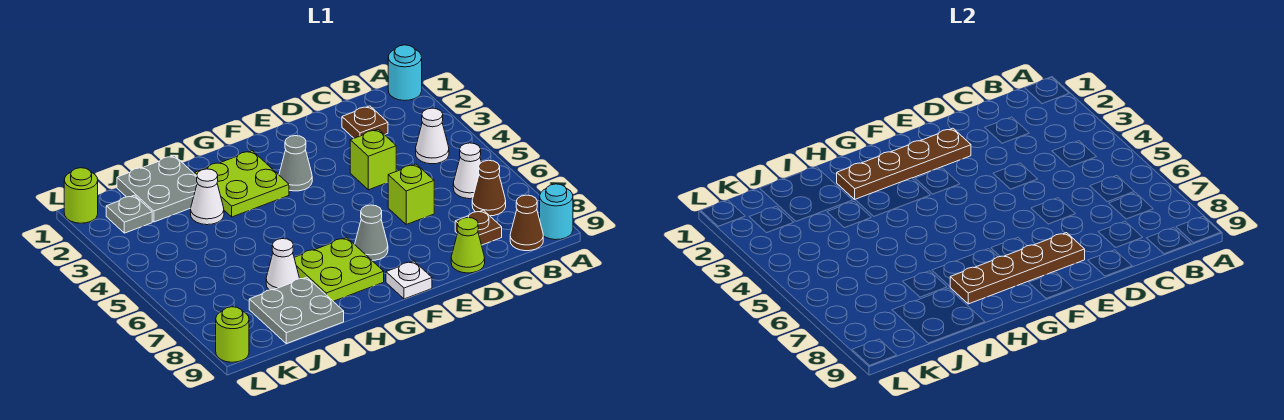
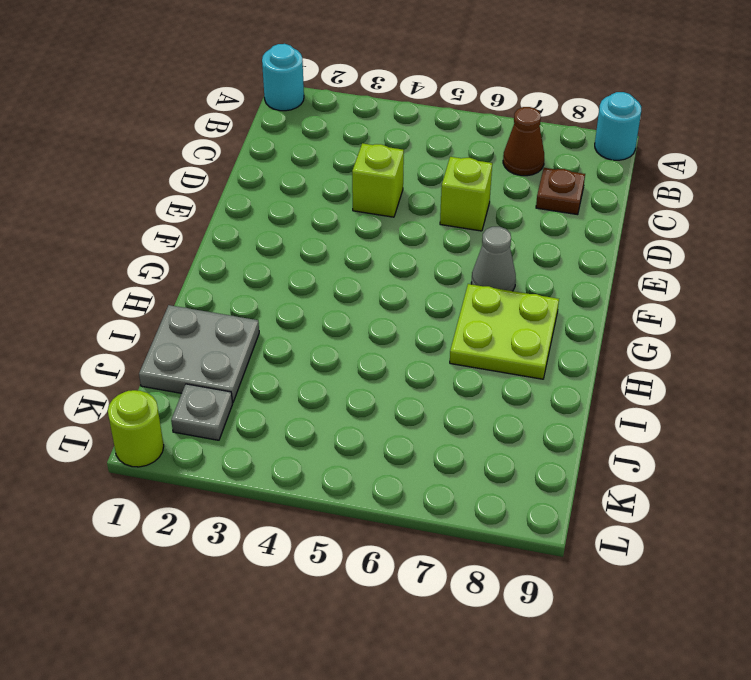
none -> white 1x1 cone [416,108,449,164]
none -> white 1x1 cone [453,143,481,199]
none -> brown 1x1 cone [510,195,543,251]

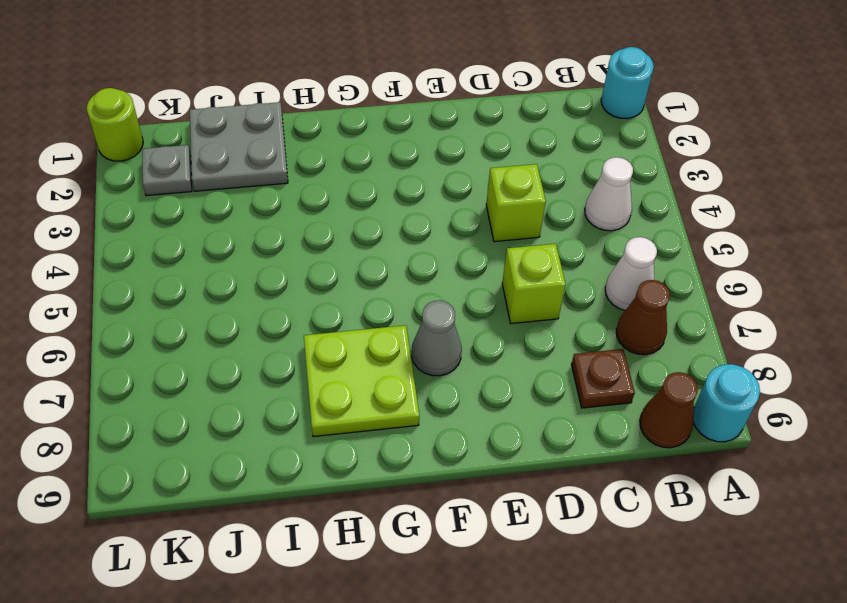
none -> brown 1x1 plate [342,106,388,138]
none -> lime 1x1 cone [451,218,485,273]
none -> grey 1x1 cone [279,136,312,191]

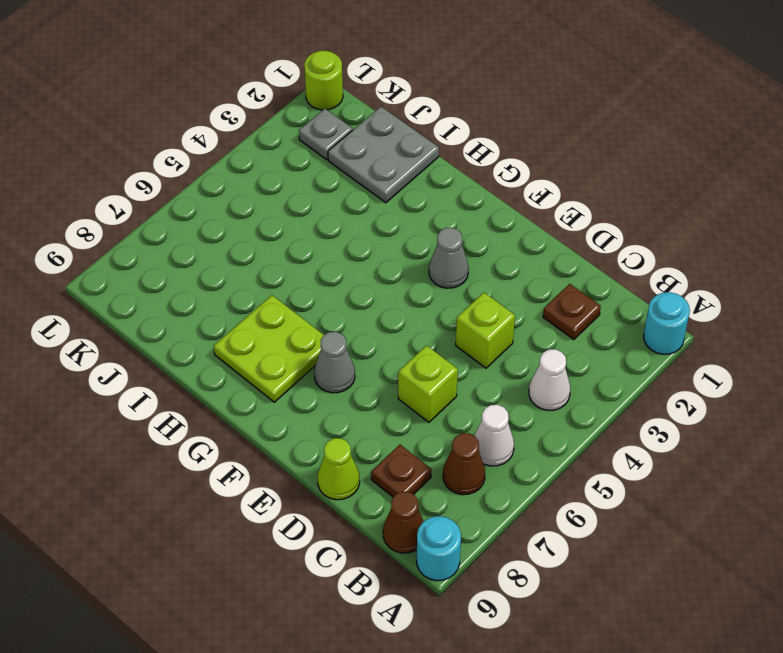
none -> white 1x1 plate [386,261,432,299]
none -> lime 2x2 plate [195,151,289,217]
none -> white 1x1 cone [191,169,224,225]

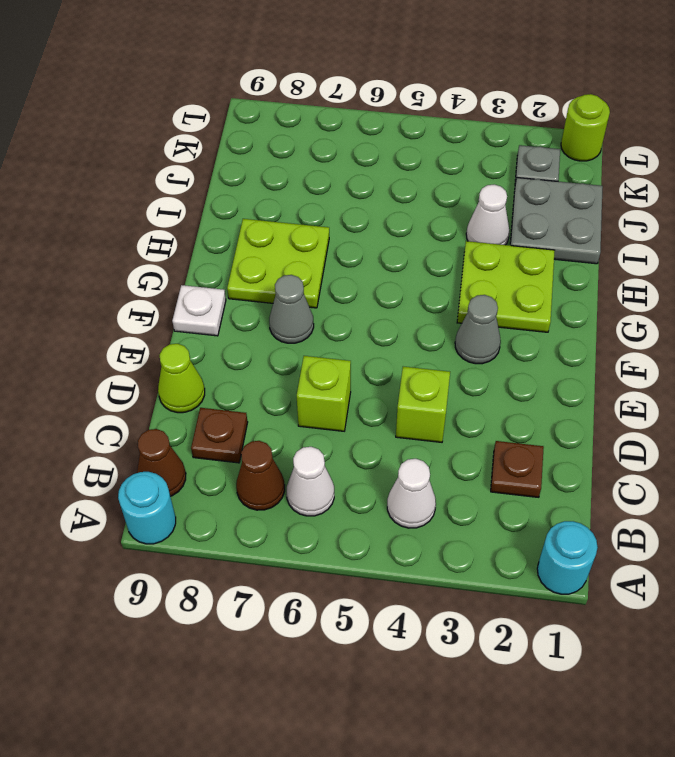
none -> white 1x1 cone [266,239,299,290]
none -> grey 2x2 plate [249,277,344,344]
none -> lime 1x1 round brick [216,307,249,362]

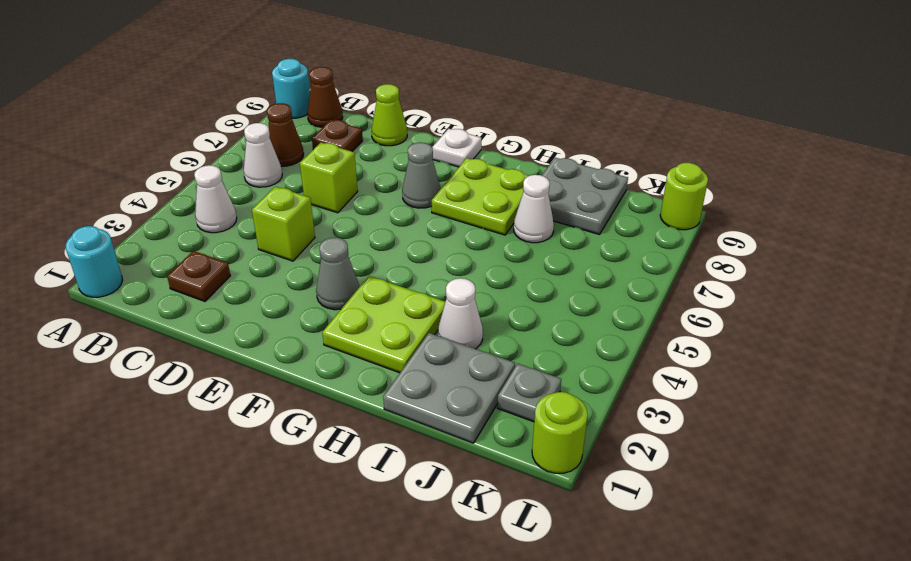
none -> brown 1x4 plate [837,128,971,199]
none -> brown 1x4 plate [950,233,1085,304]

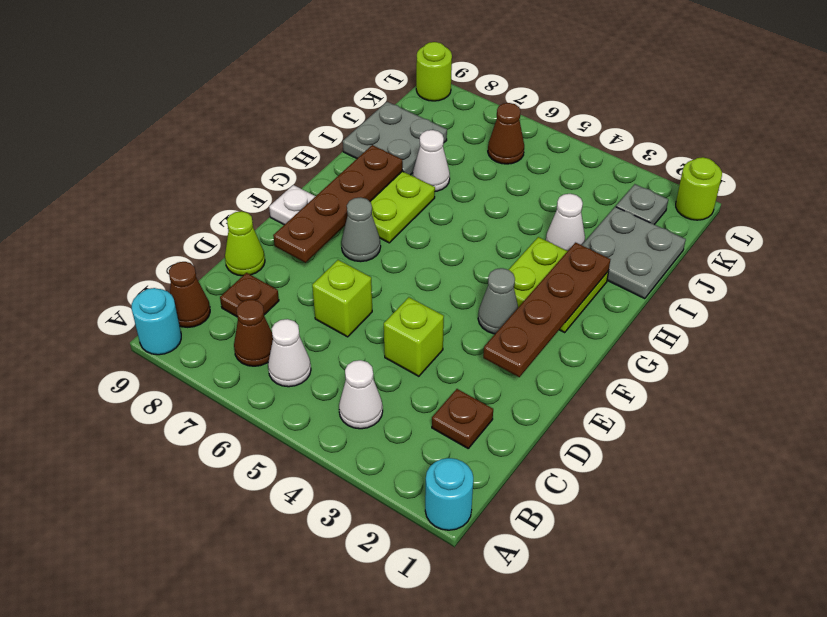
brown 1x1 cone [488,103,524,164] -> none

